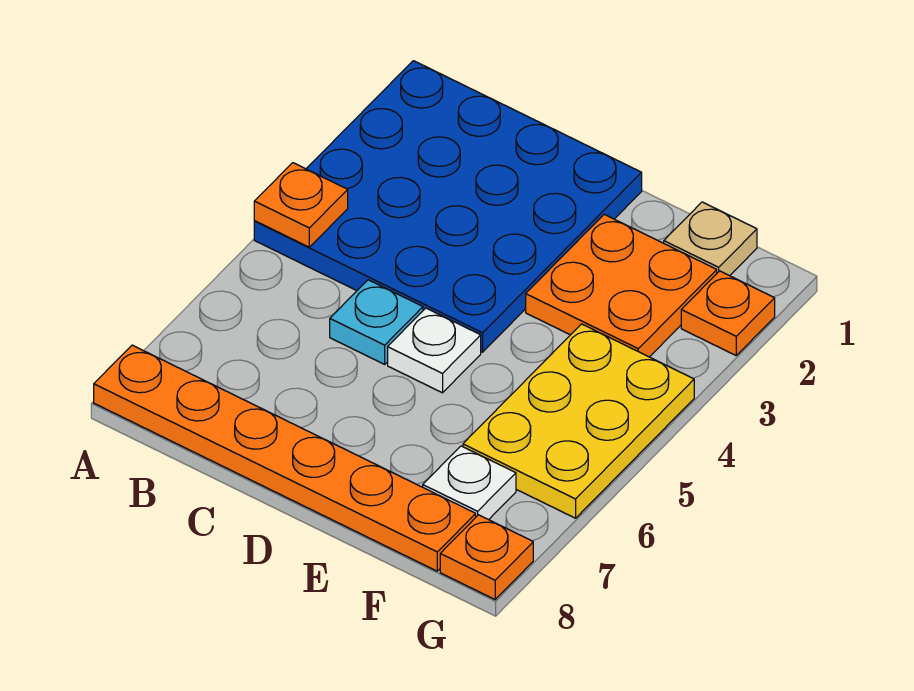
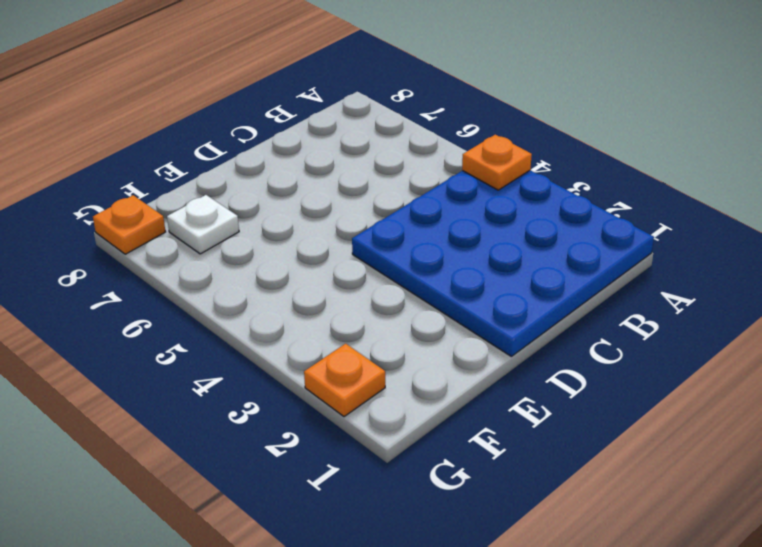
none -> orange 1x6 plate [94,345,476,571]
none -> cyan 1x1 plate [330,280,423,364]

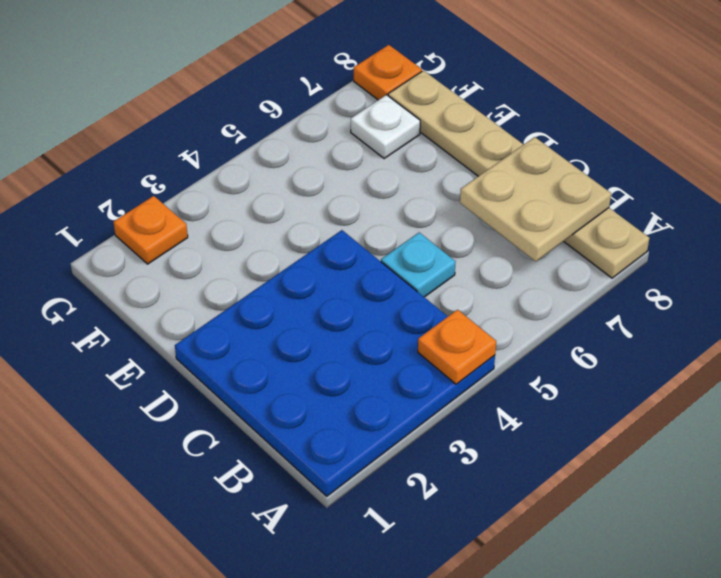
tan 1x6 plate [388,71,649,278] -> orange 1x6 plate [94,345,476,571]
tan 2x2 plate [460,137,611,262] -> none
none -> white 1x1 plate [388,308,481,393]
none -> orange 2x2 plate [526,214,717,357]

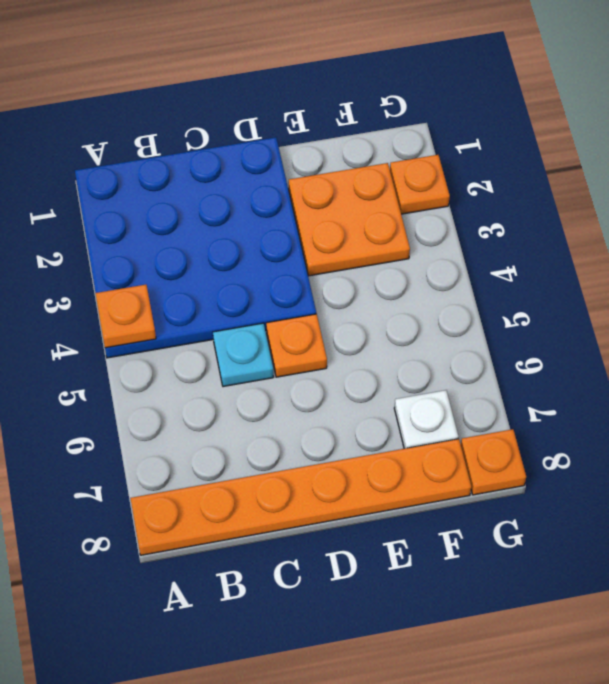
orange 1x1 plate [266,314,327,377] -> white 1x1 plate [388,308,481,393]
none -> tan 1x1 plate [664,202,757,276]
none -> yellow 2x3 plate [463,324,694,518]

